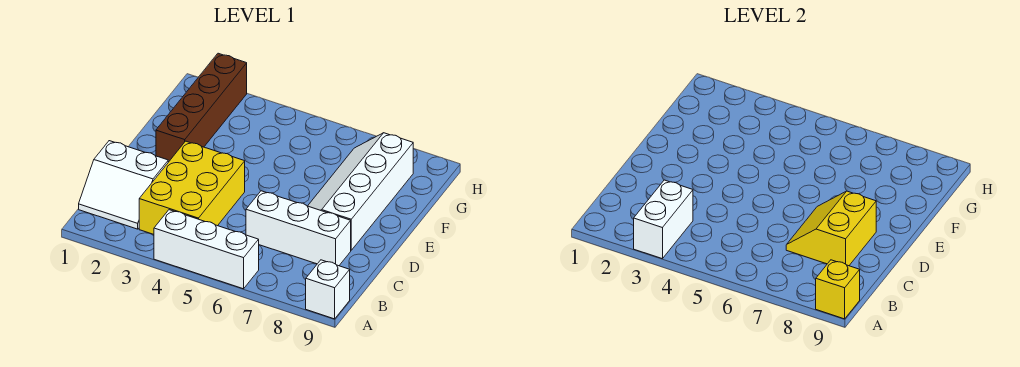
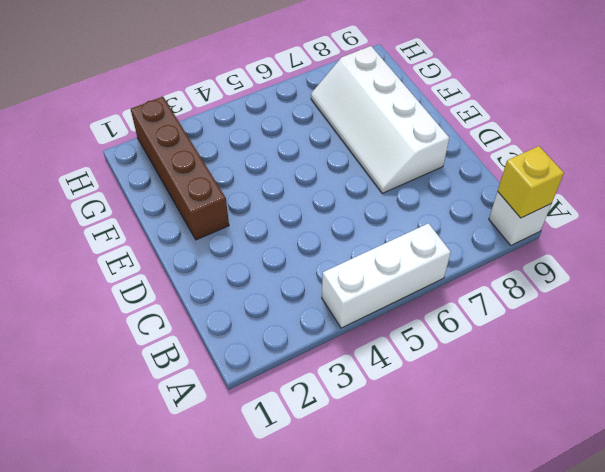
none -> white 2x2 slope [79,141,168,229]
none -> yellow 2x3 brick [139,141,245,234]

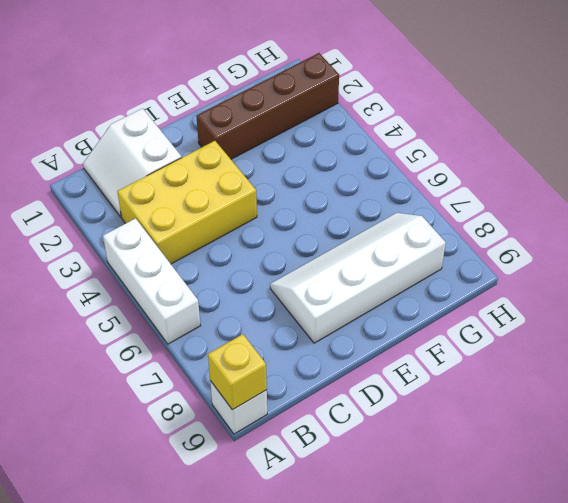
none -> white 1x3 brick [246,191,351,266]
none -> white 1x2 brick [634,180,693,259]

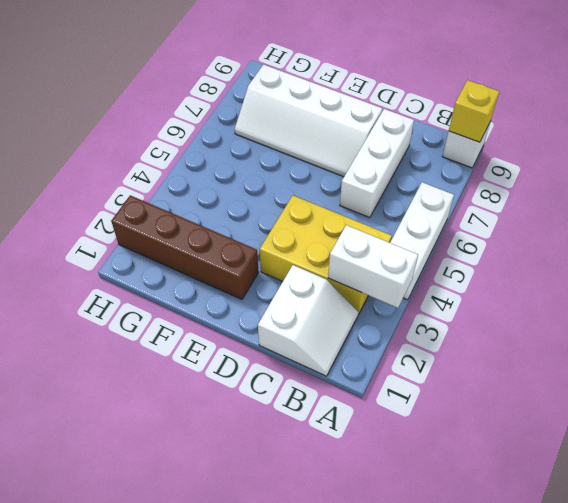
none -> yellow 2x2 slope [786,191,876,266]

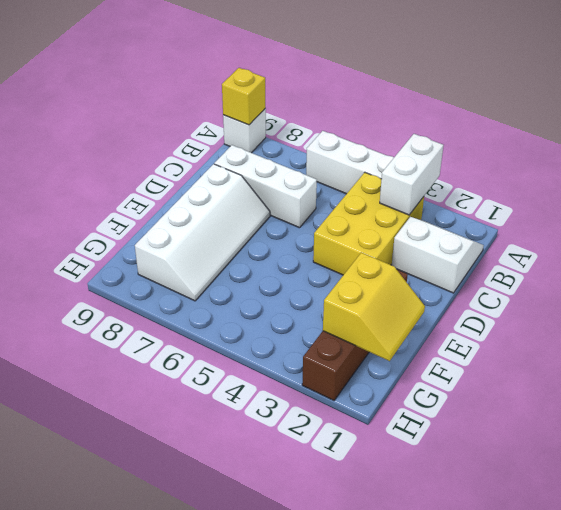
yellow 2x2 slope [323,253,425,361] -> yellow 2x2 slope moved to [786,191,876,266]

